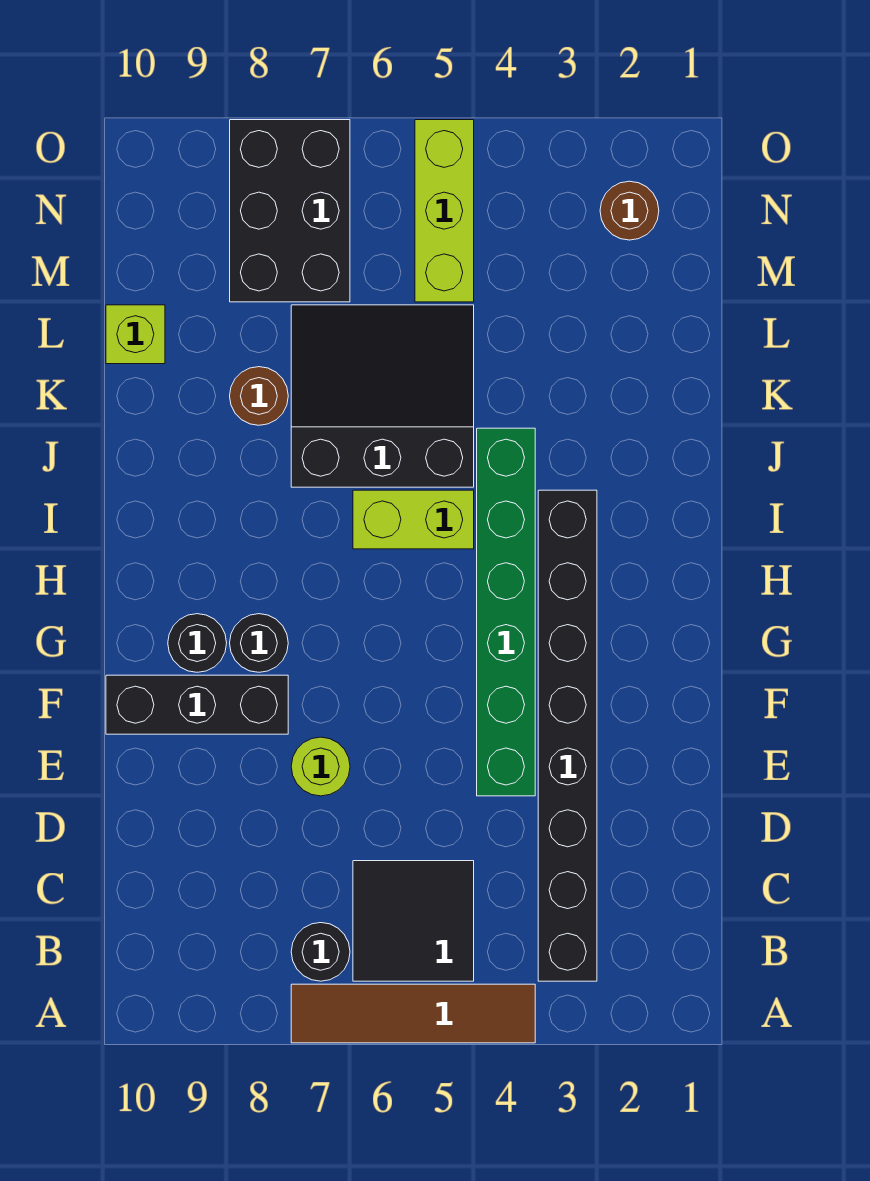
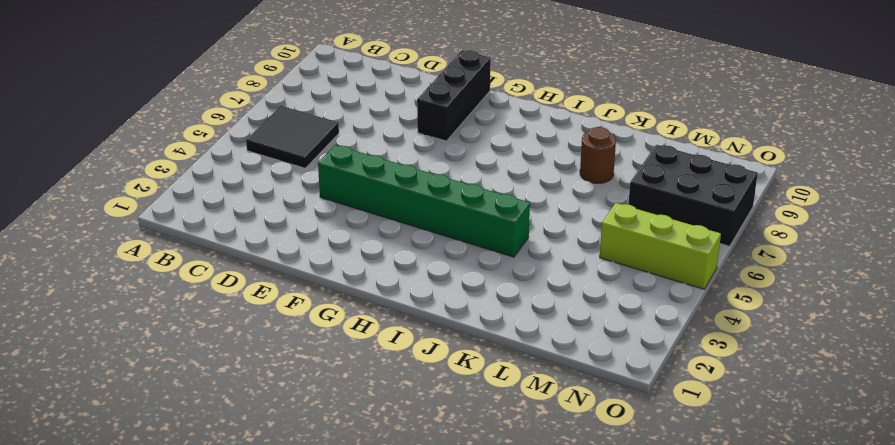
none -> brown 1x4 tile [291,984,535,1043]
none -> black 1x8 brick [538,490,597,981]
none -> black 1x1 round brick [291,923,350,981]

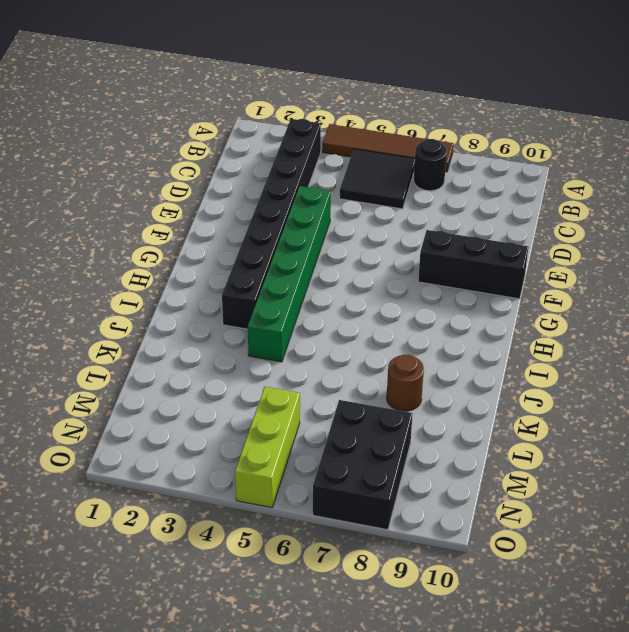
none -> lime 1x1 round brick [291,737,350,796]
none -> black 1x1 round brick [230,614,288,672]
none -> black 1x1 round brick [168,614,227,672]

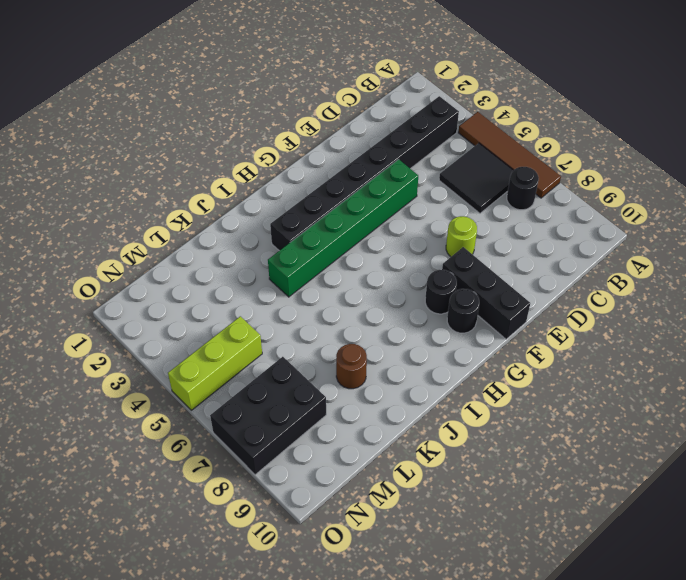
none -> lime 1x2 brick [353,490,474,549]
none -> black 3x3 slope [291,305,474,487]
none -> lime 1x1 brick [106,305,165,364]

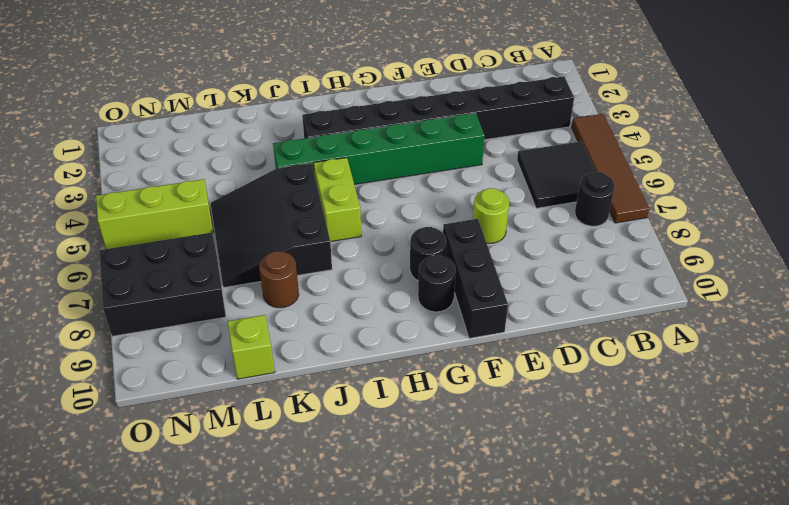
none -> brown 1x1 round brick [600,181,659,240]

